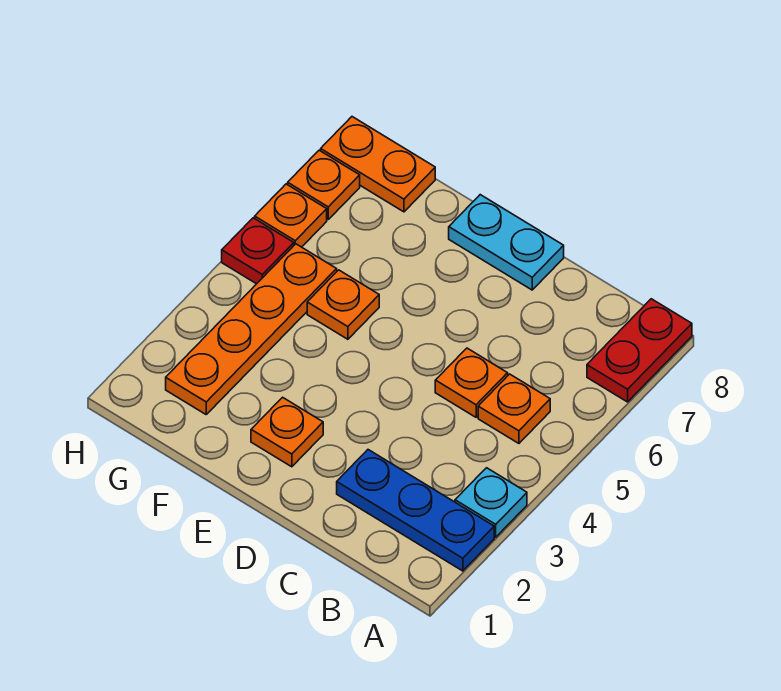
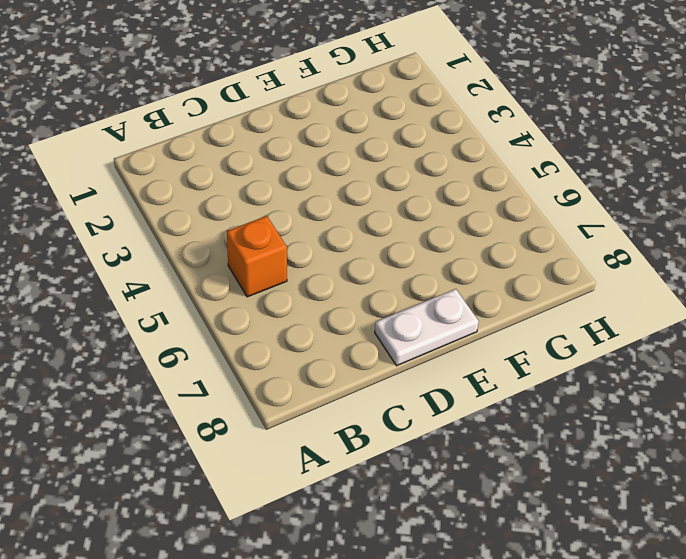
orange 1x1 brick [227,216,287,297] -> orange 1x1 plate [478,374,550,443]
white 1x2 plate [375,289,479,366] -> cyan 1x2 plate [449,195,564,290]
none -> blue 1x3 plate [337,450,494,571]
none -> cyan 1x1 plate [455,468,527,537]
none -> red 1x2 plate [587,299,692,402]

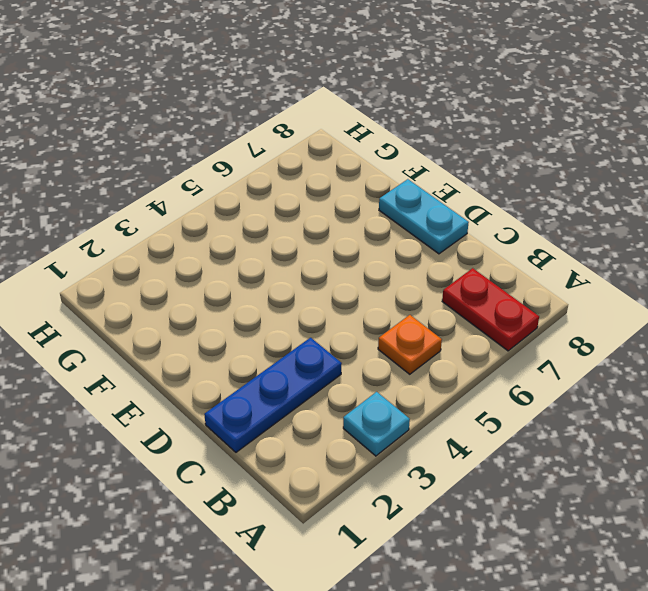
red 1x2 plate [442,268,539,351] -> red 1x2 plate turned to [587,299,692,402]
blue 1x3 plate [204,338,342,452] -> blue 1x3 plate turned to [337,450,494,571]
none -> orange 1x1 plate [435,348,508,417]
none -> orange 1x1 plate [251,397,323,467]
none -> orange 1x1 plate [307,270,379,339]

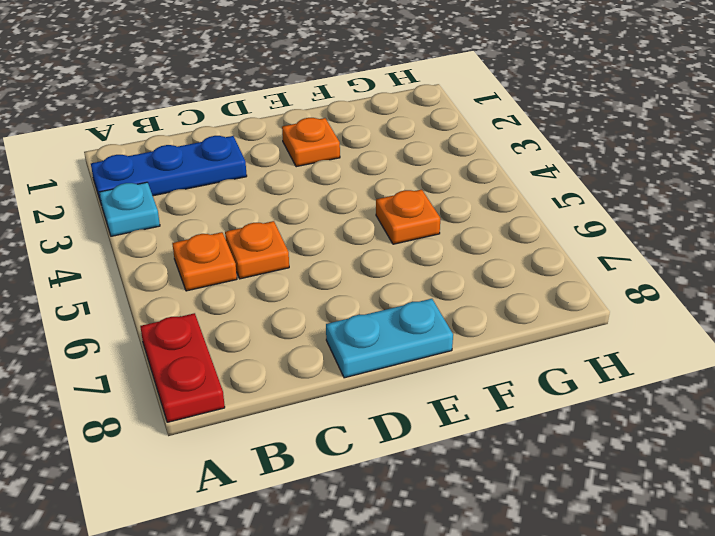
none -> orange 1x4 plate [166,244,337,414]
none -> orange 1x2 plate [321,117,435,212]
none -> red 1x1 plate [222,218,294,284]

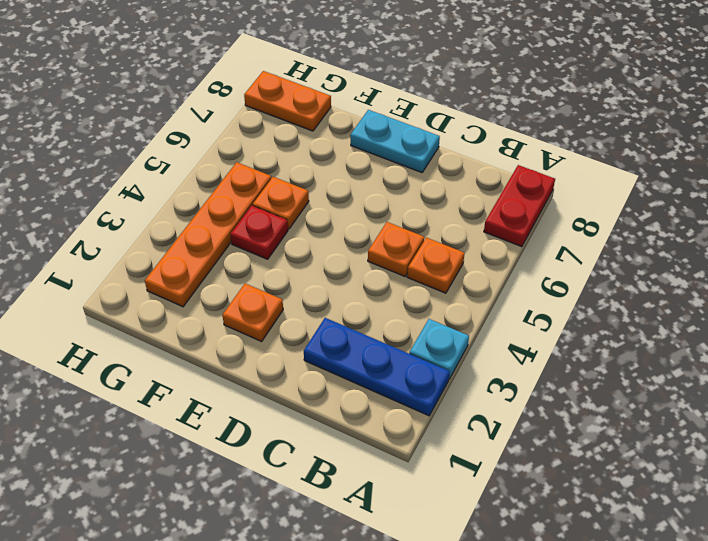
red 1x1 plate [230,206,288,259] -> red 1x1 plate moved to [222,218,294,284]
none -> orange 1x1 plate [255,184,327,247]
none -> orange 1x1 plate [288,150,360,219]

